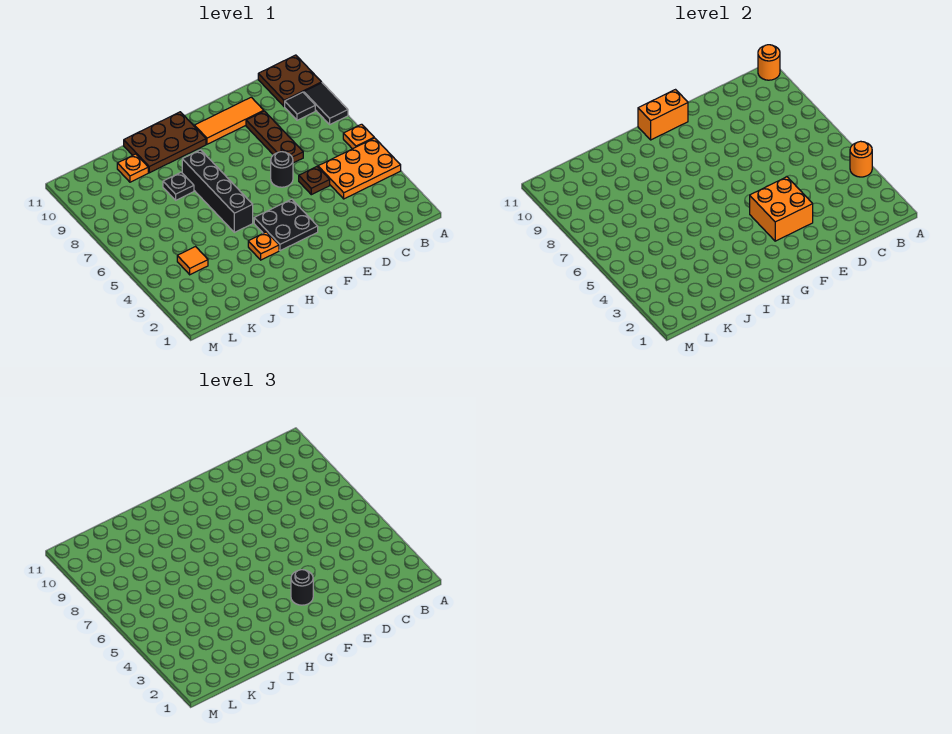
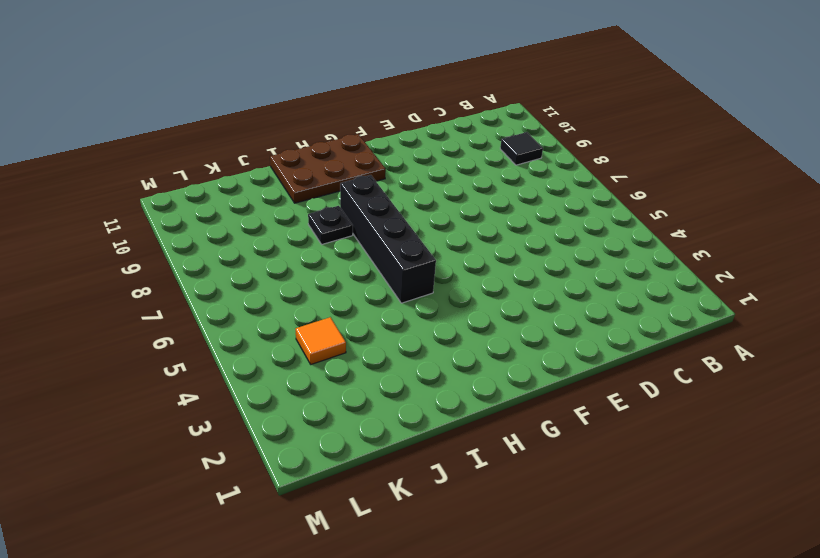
none -> orange 2x3 plate [318,138,401,199]
none -> orange 1x1 plate [343,124,374,149]
none -> black 1x2 tile [304,83,348,124]

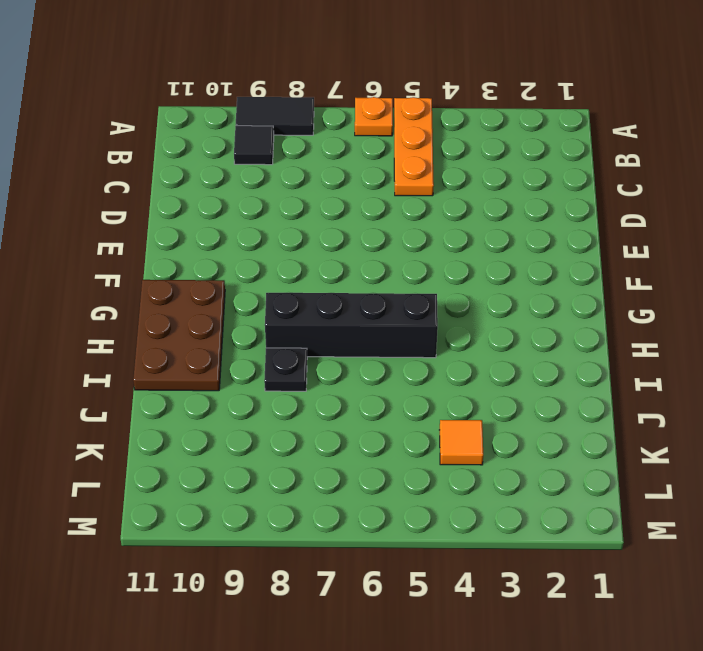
orange 1x3 plate [394,97,434,196] -> orange 2x3 plate [318,138,401,199]
none -> brown 2x2 plate [258,55,322,106]
none -> brown 1x1 plate [299,167,330,195]
none -> brown 1x3 plate [246,111,303,163]

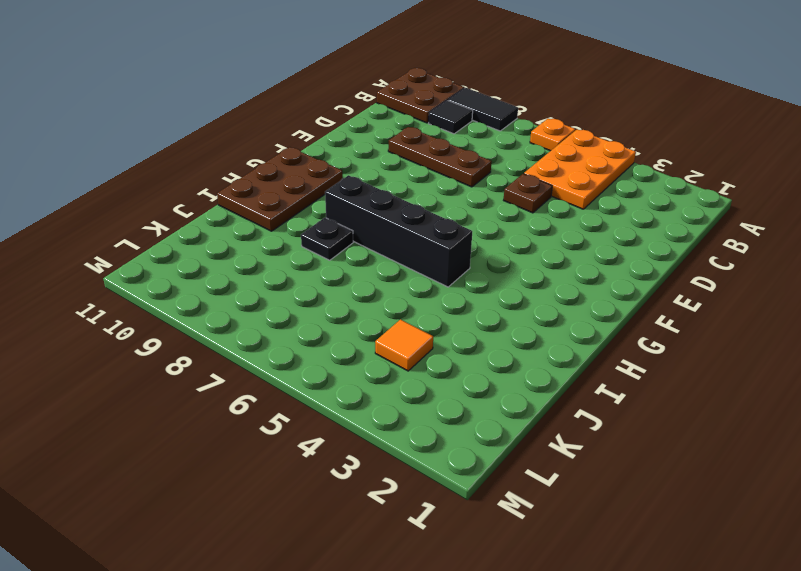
none -> orange 1x3 tile [194,97,264,144]
none -> black 1x1 round brick [271,152,293,187]
none -> black 2x2 plate [254,199,318,251]

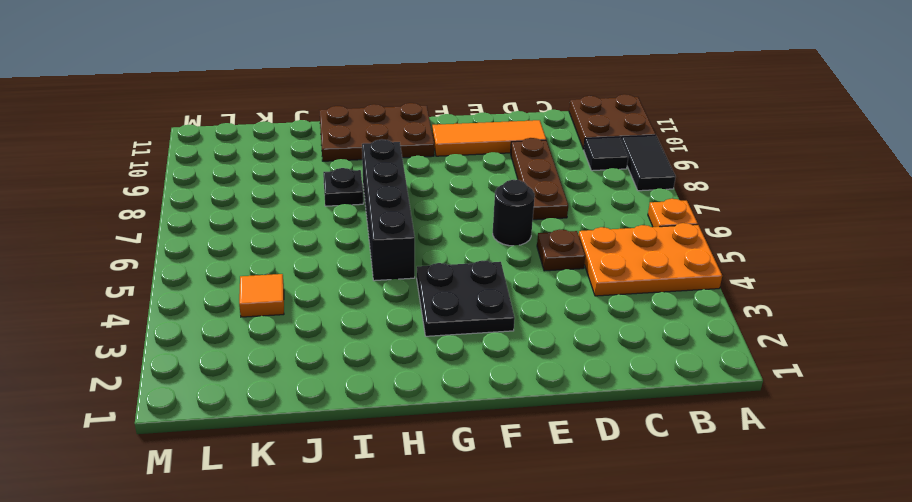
none -> orange 1x1 plate [248,232,279,260]
none -> orange 1x1 plate [117,154,148,182]
none -> orange 1x1 round brick [850,141,872,177]

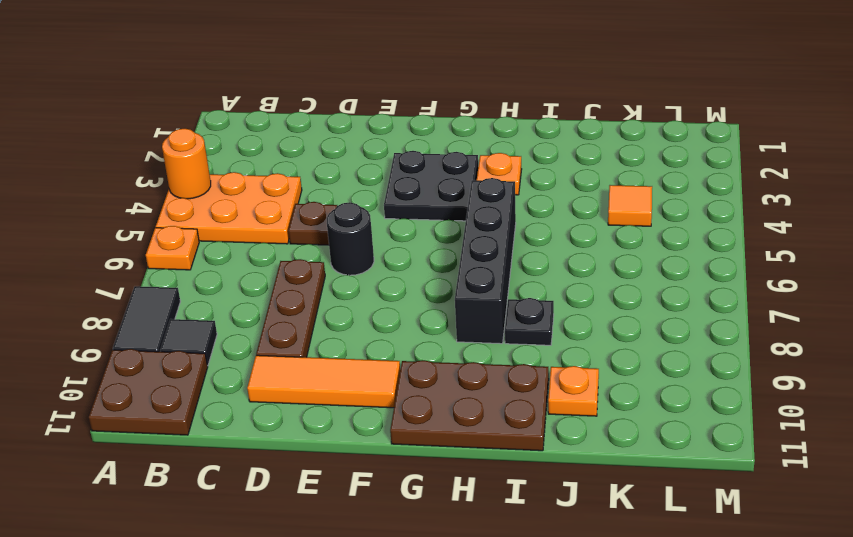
none -> orange 1x1 round brick [758,45,780,80]
none -> orange 2x2 brick [750,177,813,241]
none -> orange 1x2 brick [638,90,688,140]

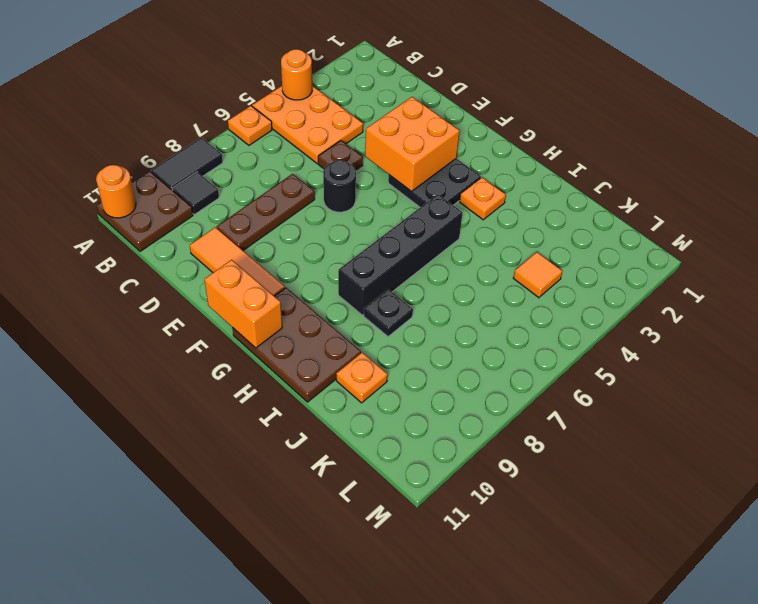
none -> black 1x1 round brick [291,570,313,605]

